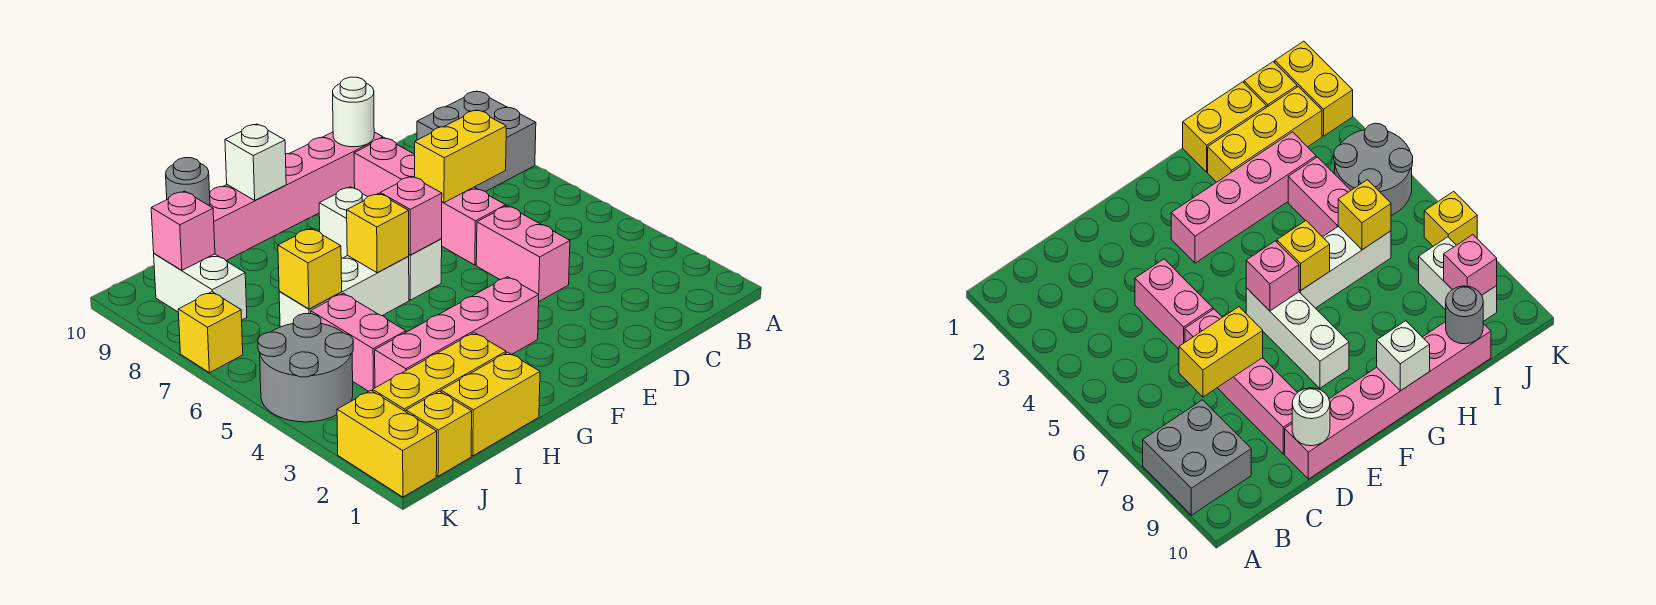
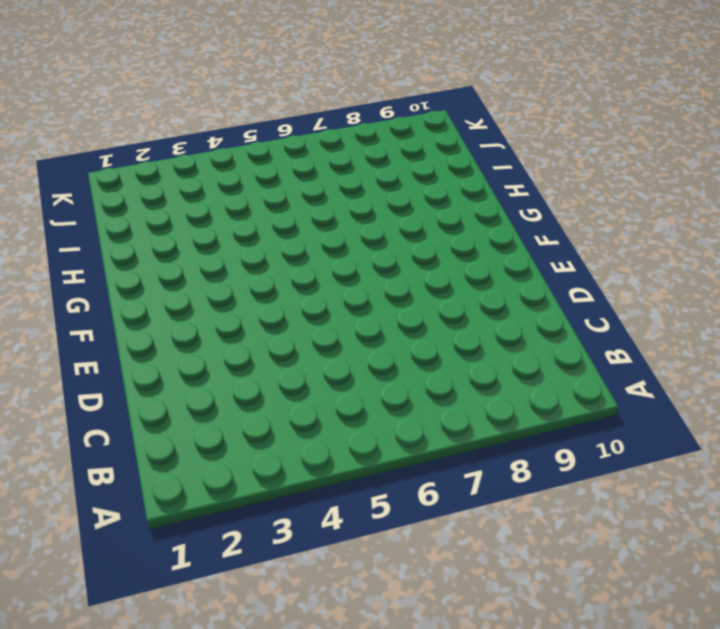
none -> grey 2x2 brick [417,91,536,192]
none -> pink 1x2 brick [476,206,570,301]
none -> pink 1x4 brick [354,138,506,265]

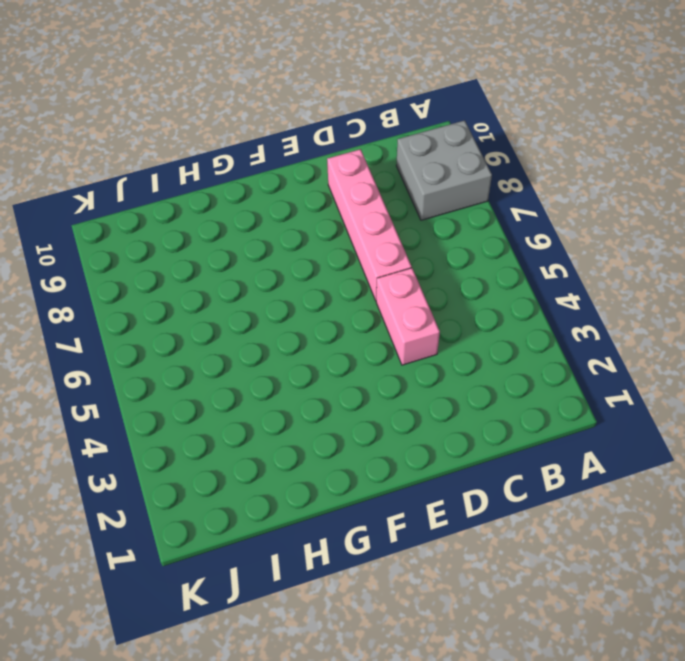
none -> pink 1x6 brick [210,132,383,260]
none -> pink 1x4 brick [375,277,539,388]
none -> white 1x3 brick [319,187,442,300]

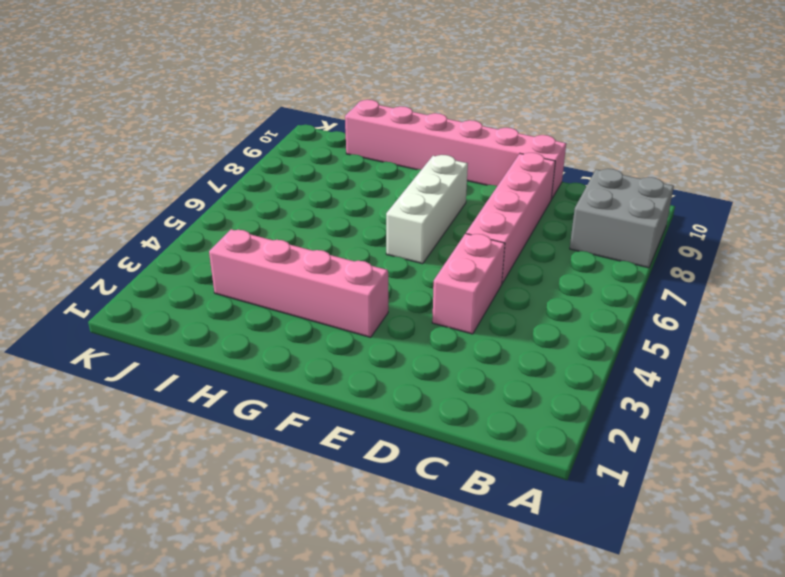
none -> white 1x3 brick [279,256,409,327]
none -> yellow 1x2 brick [441,352,540,456]
none -> yellow 1x3 brick [373,333,506,412]

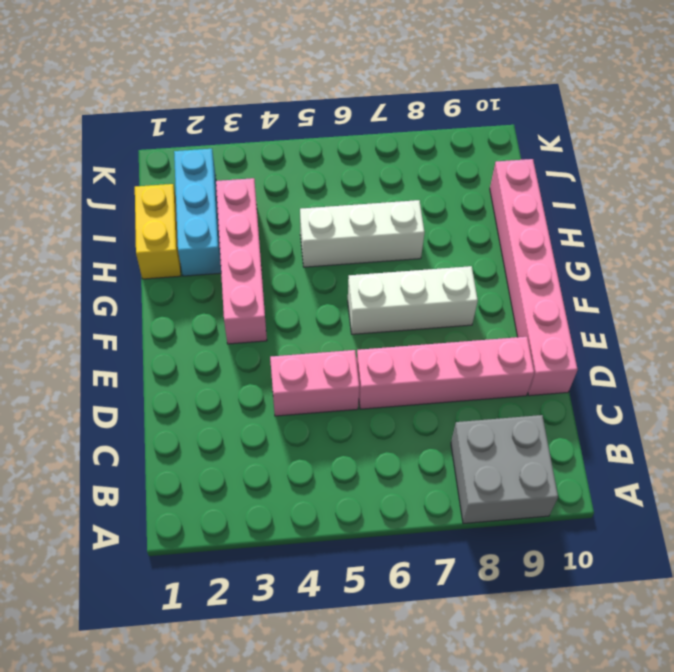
cyan 1x3 brick [174,149,221,276] -> yellow 1x3 brick [373,333,506,412]
white 1x3 brick [300,200,425,267] -> white 1x3 brick turned to [279,256,409,327]
none -> pink 1x2 brick [311,293,406,391]
none -> yellow 1x1 brick [406,391,472,476]
none -> grey 2x2 round brick [258,314,353,422]

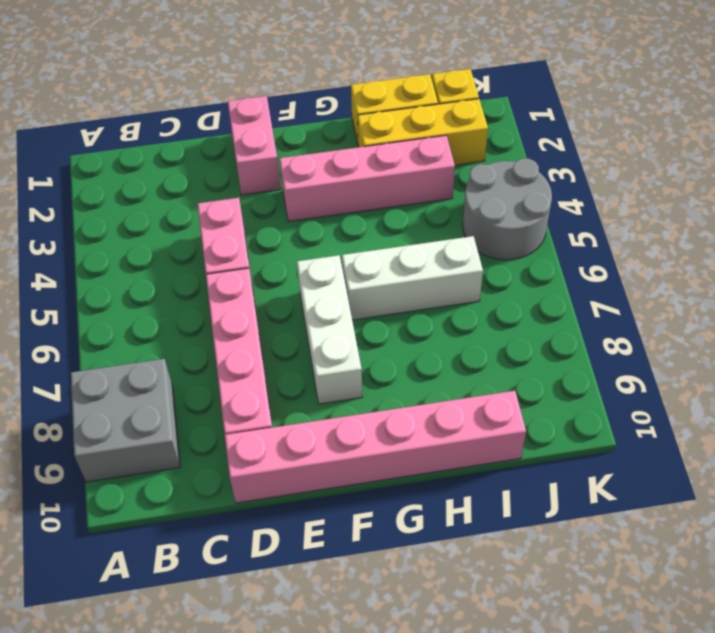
pink 1x2 brick [228,96,281,195] -> pink 1x2 brick moved to [311,293,406,391]
none -> white 1x2 brick [154,254,247,320]
none -> yellow 1x2 brick [337,391,437,497]
none -> yellow 1x1 brick [178,292,243,373]

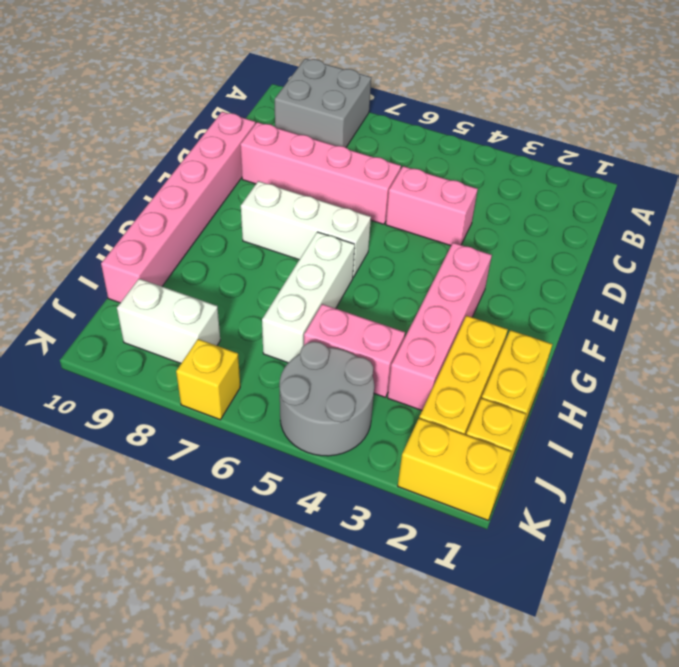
none -> yellow 1x2 brick [415,110,506,203]
none -> white 1x1 round brick [333,77,374,147]
none -> pink 1x1 brick [380,176,442,255]

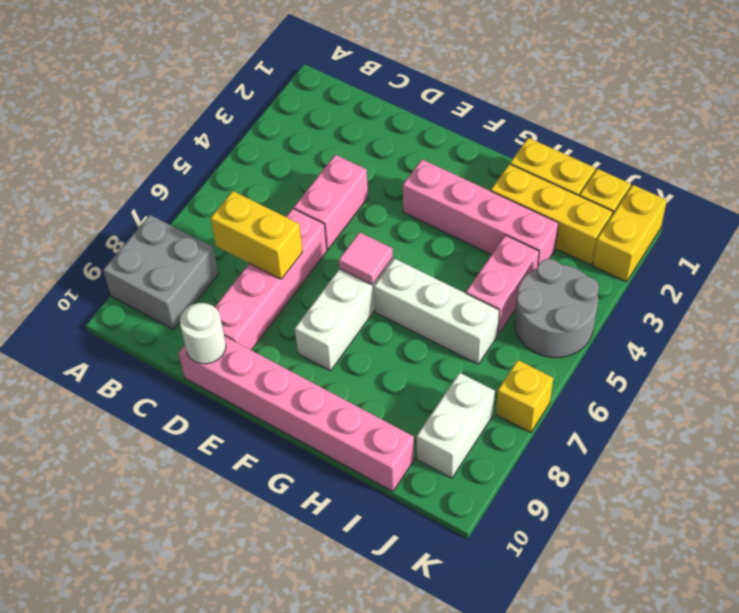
pink 1x1 tile [339,232,393,285] -> pink 1x1 brick [380,176,442,255]
none -> yellow 1x1 brick [347,193,409,273]
none -> white 1x1 brick [225,124,286,200]
none -> yellow 1x1 brick [278,228,342,309]

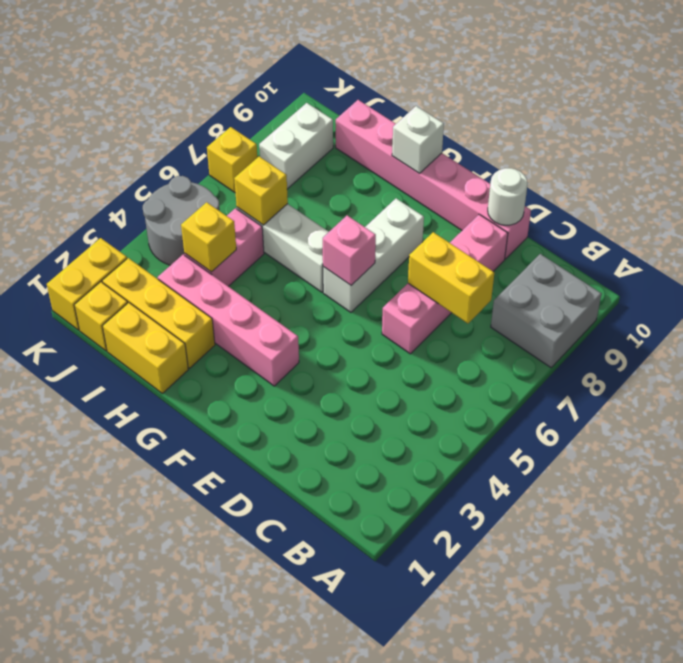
yellow 1x1 brick [181,202,236,272] -> yellow 1x1 brick moved to [347,193,409,273]
none -> pink 1x2 brick [476,206,570,301]
none -> grey 1x1 round brick [166,158,210,206]
none -> pink 1x1 brick [151,191,215,270]

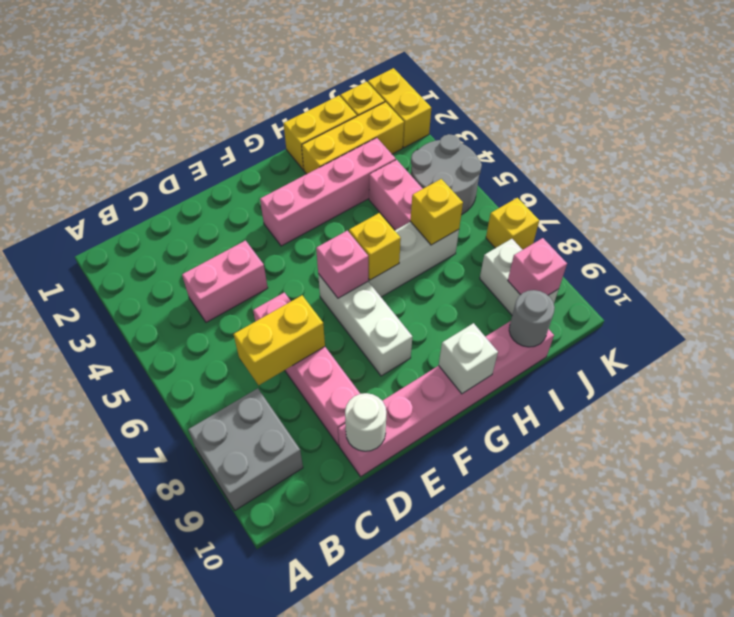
pink 1x2 brick [182,240,268,322] -> pink 1x2 brick turned to [476,206,570,301]

